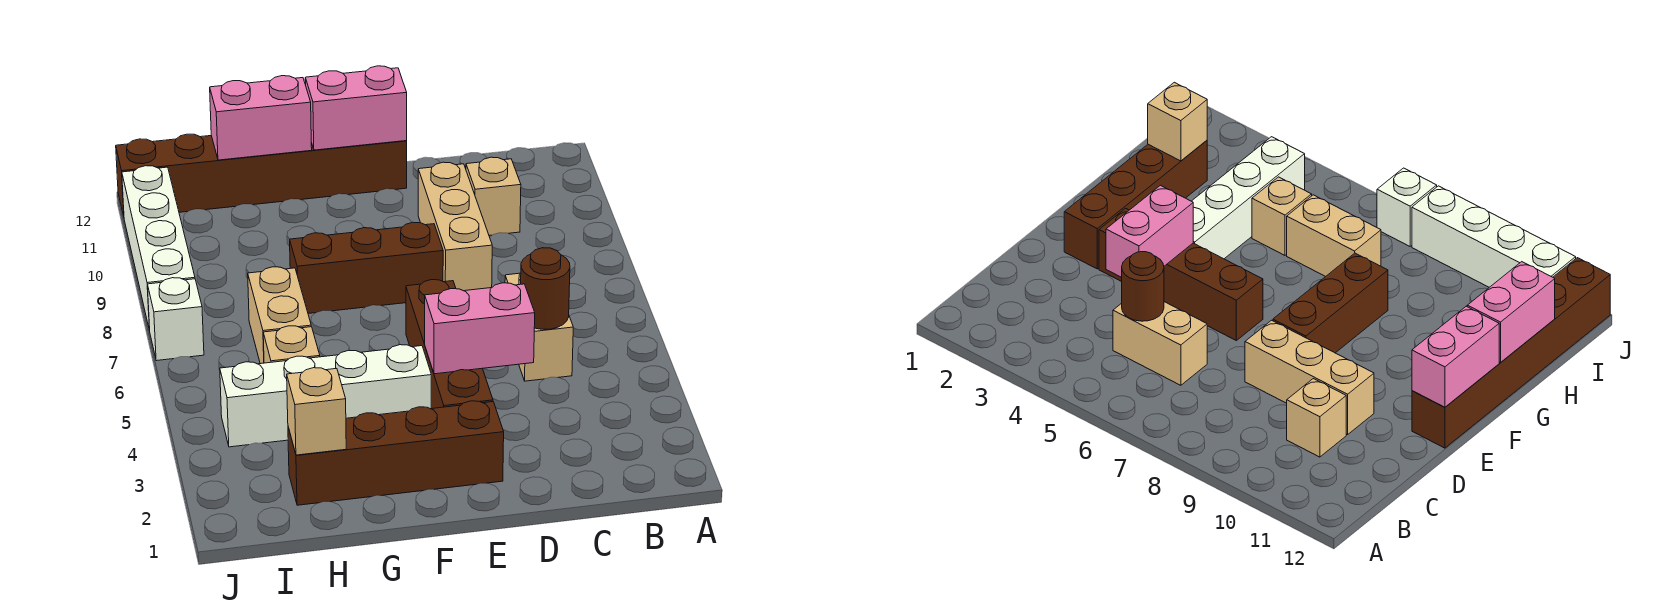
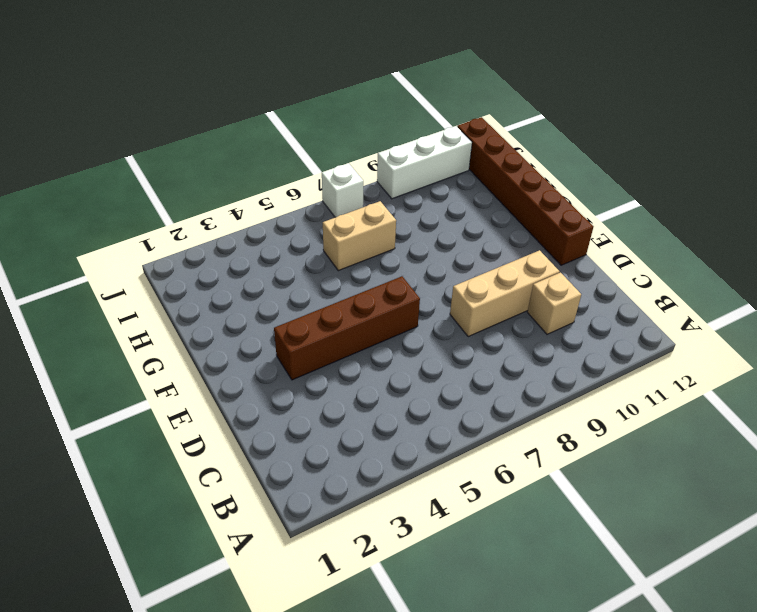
white 1x3 brick [377,126,472,199] -> white 1x4 brick [122,166,195,331]
none -> tan 1x2 brick [505,273,573,381]
none -> brown 1x4 brick [288,401,504,505]
none -> brown 1x3 brick [290,222,443,314]

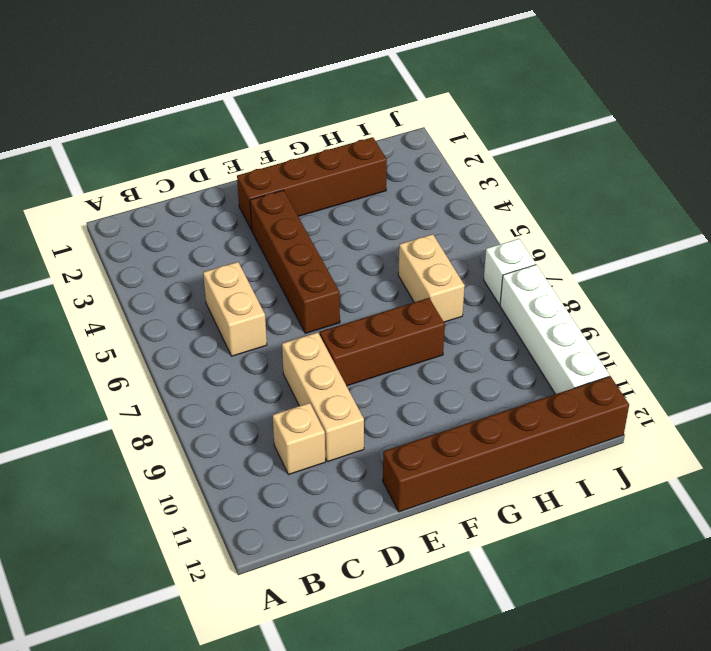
none -> white 1x4 brick [220,345,431,447]
none -> tan 1x1 brick [263,326,320,363]
none -> brown 1x1 round brick [521,248,570,329]

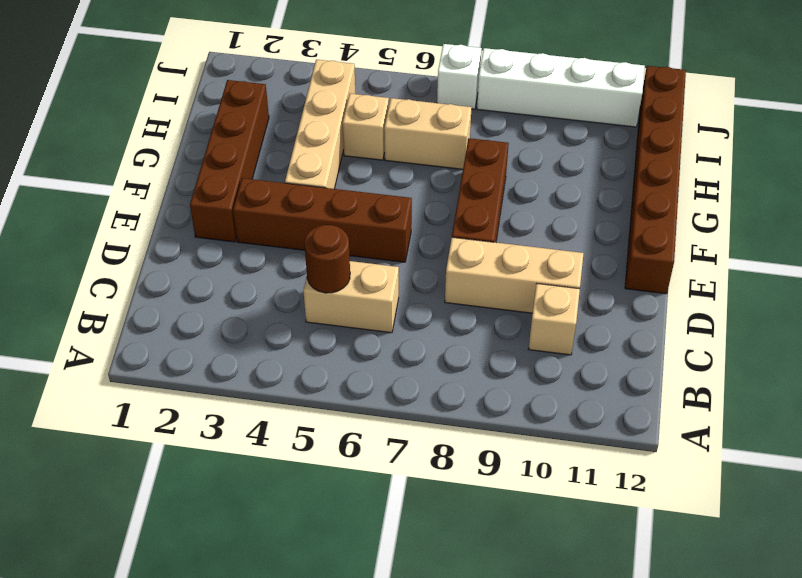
tan 1x4 brick [285,60,355,189] -> white 1x4 brick [220,345,431,447]
none -> pink 1x2 brick [425,283,535,374]
none -> pink 1x2 brick [305,66,407,150]
none -> pink 1x2 brick [210,76,312,160]

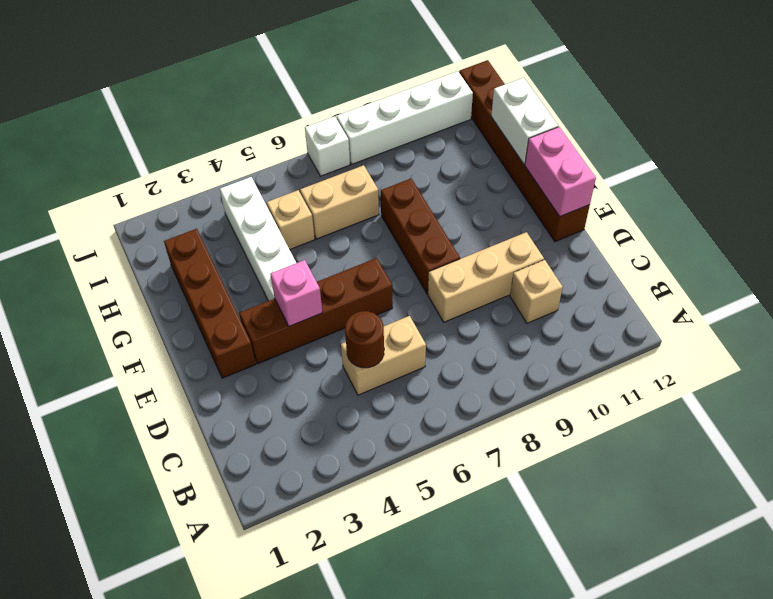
pink 1x1 brick [270,260,323,326] -> pink 1x2 brick [425,283,535,374]
white 1x2 brick [491,78,558,164] -> pink 1x2 brick [210,76,312,160]
none -> tan 1x1 brick [287,368,346,455]

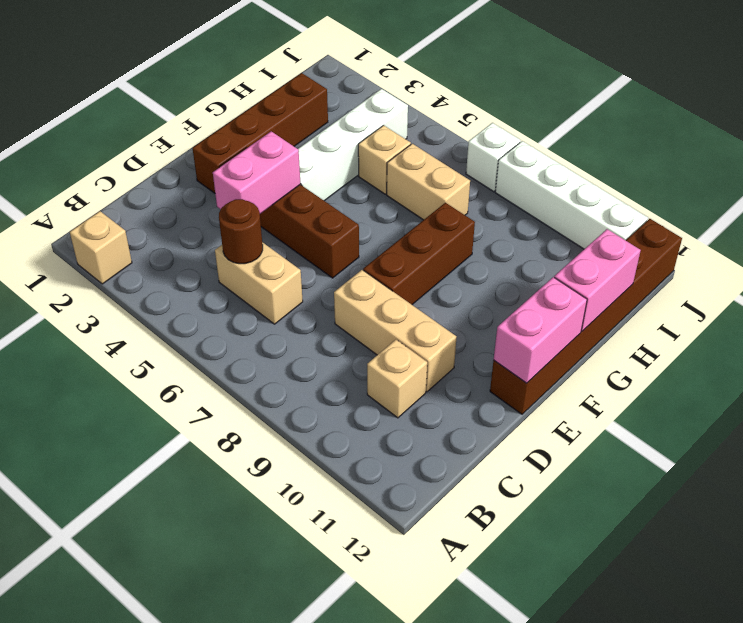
tan 1x1 brick [70,211,132,284] -> tan 1x1 brick moved to [287,368,346,455]

